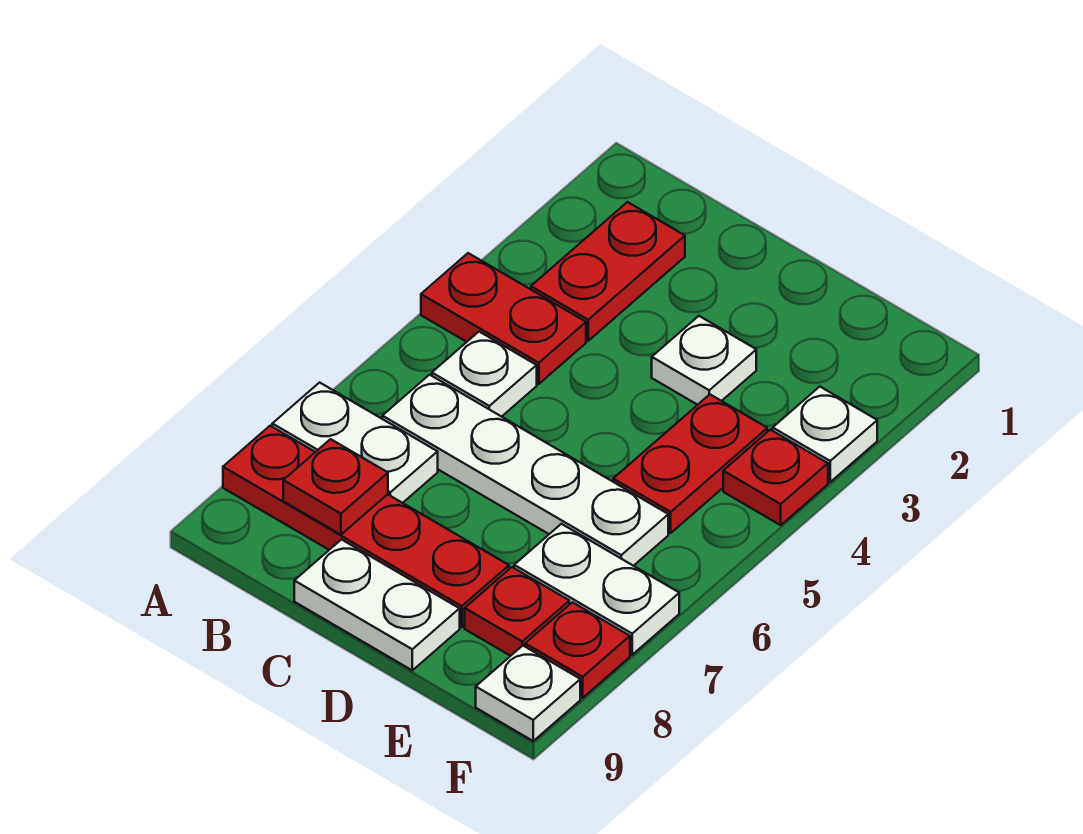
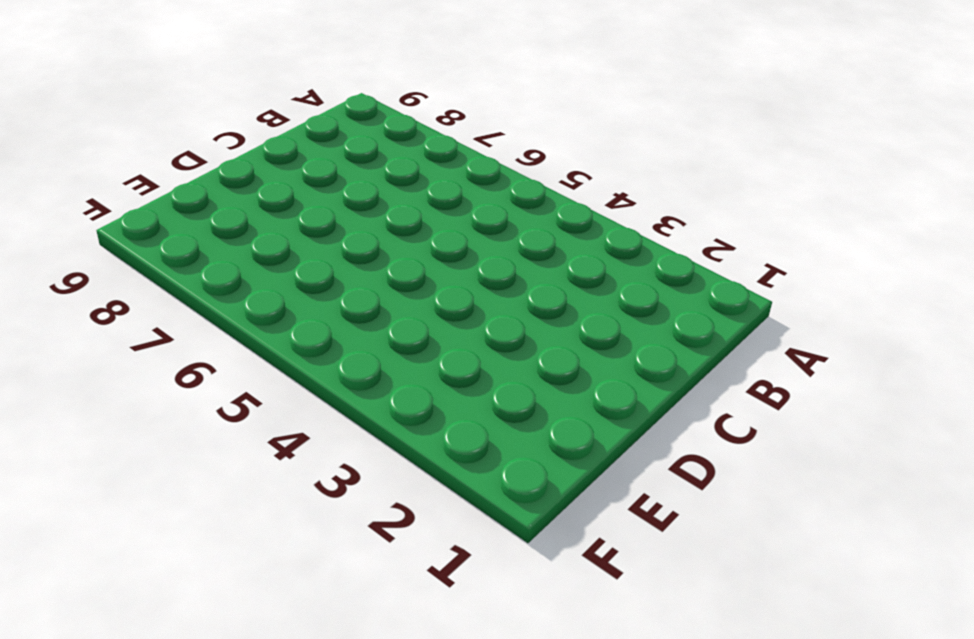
none -> red 1x2 plate [421,253,586,384]
none -> white 1x2 plate [272,383,438,503]
none -> red 1x4 plate [223,426,509,627]

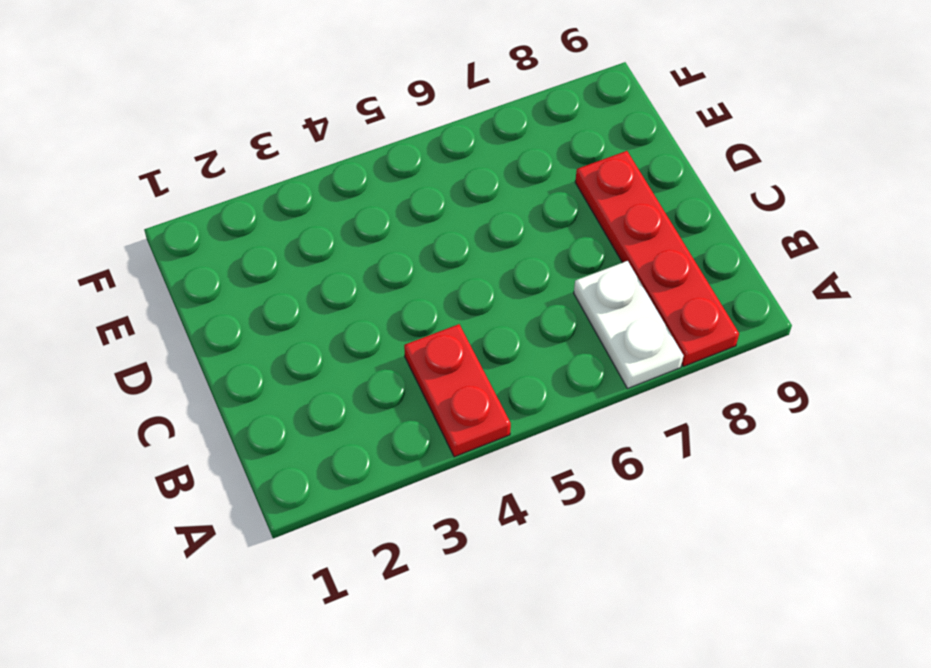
none -> red 1x2 plate [531,202,685,341]
none -> white 1x1 plate [432,332,537,417]
none -> white 1x4 plate [382,375,668,566]

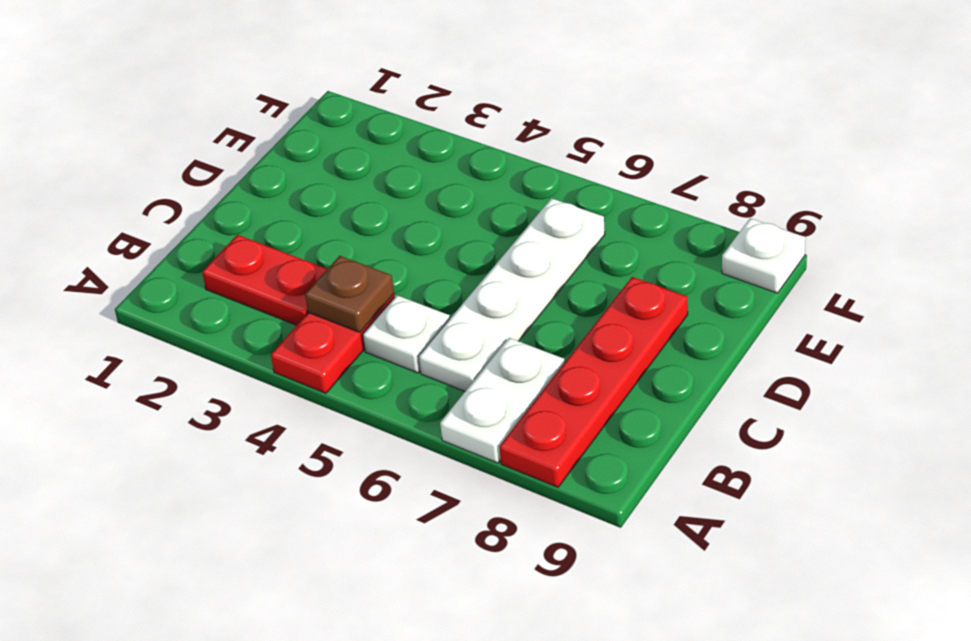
brown 1x1 plate [305,256,394,332] -> none
none -> white 1x2 plate [294,540,460,670]
none -> white 1x1 plate [652,316,756,405]
none -> red 1x2 plate [613,394,767,533]

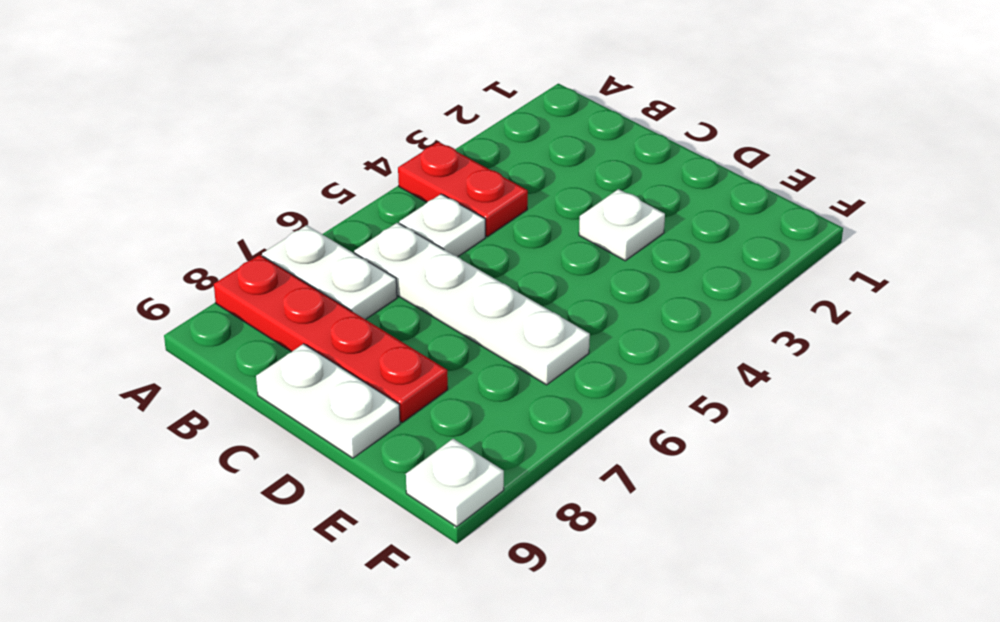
none -> red 1x2 plate [531,202,685,341]
none -> red 1x2 plate [613,394,767,533]
none -> white 1x2 plate [514,524,679,655]

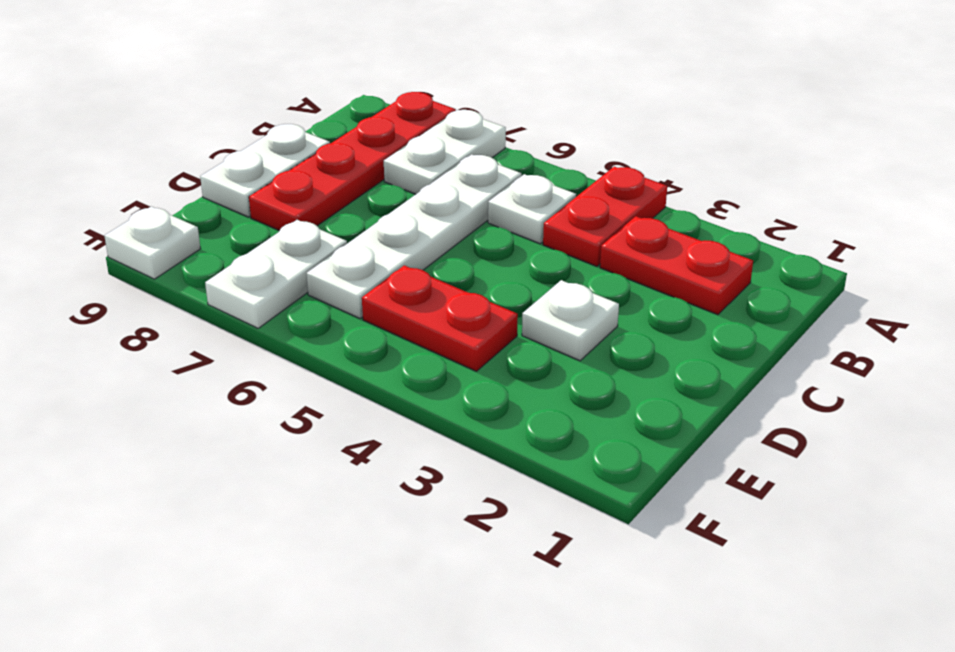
none -> red 1x1 plate [465,567,569,656]
none -> white 1x1 plate [773,387,877,482]
none -> red 1x1 plate [723,430,828,525]

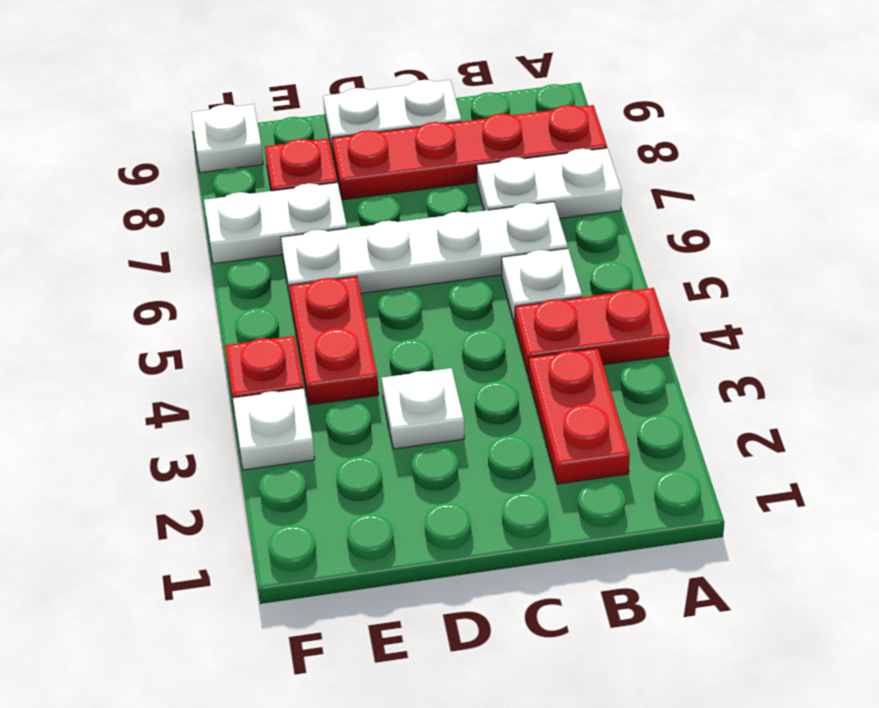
none -> red 1x1 plate [525,602,630,698]
none -> red 1x1 plate [283,439,388,535]

